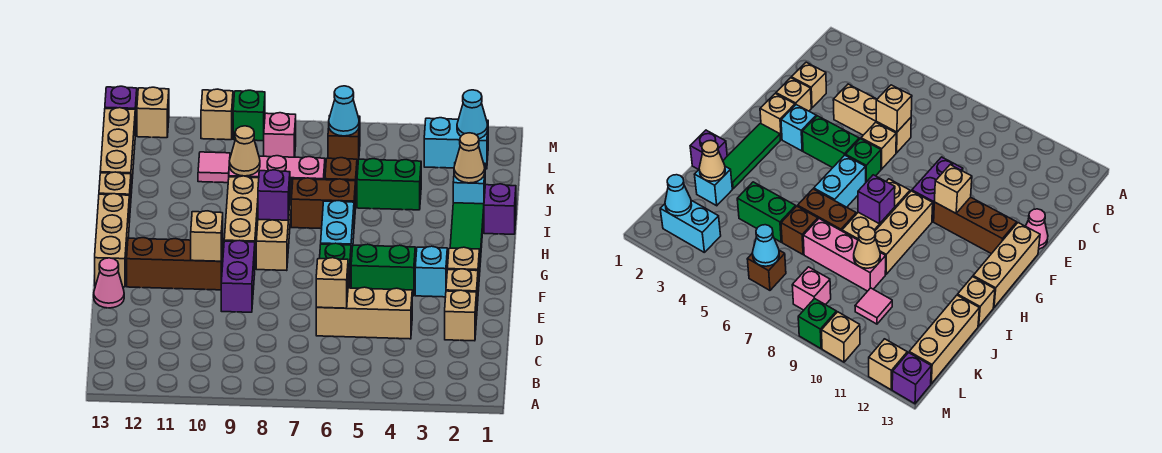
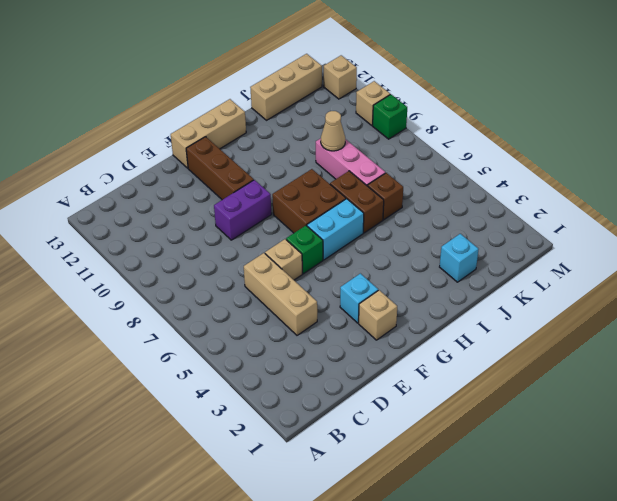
brown 2x2 brick [272,169,346,233] -> tan 1x3 brick [256,179,291,271]
none -> tan 1x1 brick [445,290,476,341]
none -> tan 1x1 brick [446,269,478,319]
none -> pink 1x1 cone [94,258,124,308]
none -> green 1x2 brick [351,244,415,296]

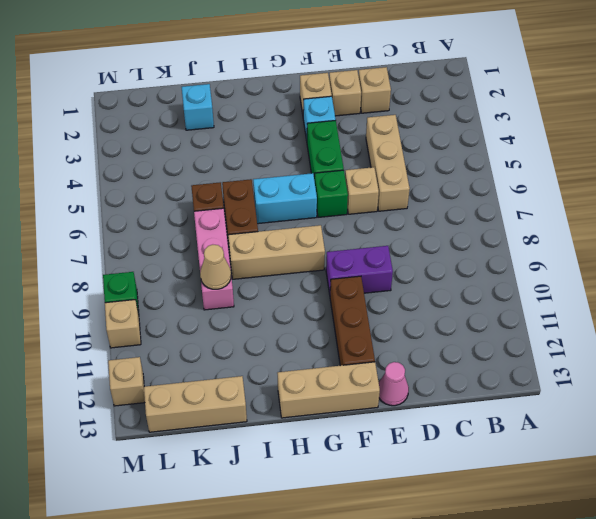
none -> green 1x3 tile [450,203,484,276]
none -> tan 1x3 brick [224,176,259,261]
none -> purple 1x1 brick [484,184,516,234]
none -> tan 1x1 brick [99,172,131,222]

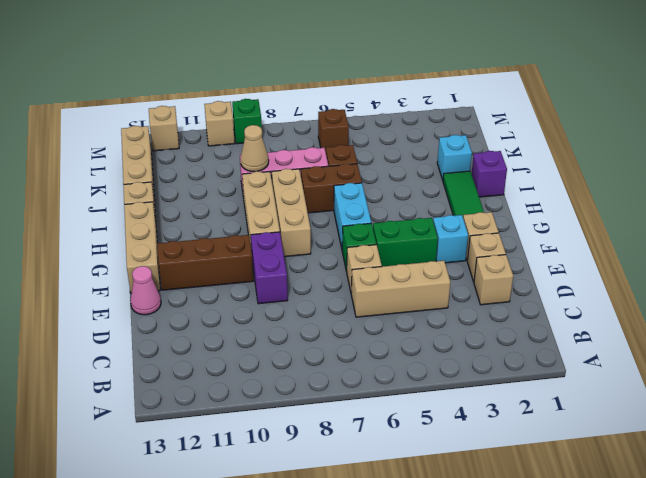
none -> green 1x2 brick [357,159,421,210]
none -> pink 1x1 tile [198,152,230,183]
none -> cyan 1x2 brick [424,118,488,169]
none -> pink 1x1 brick [264,113,296,157]

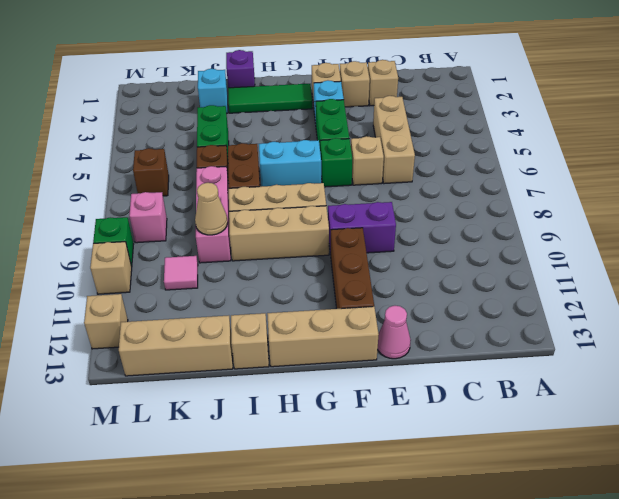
none -> cyan 1x2 brick [424,118,488,169]
none -> purple 1x1 brick [105,86,137,135]
none -> tan 1x1 brick [316,258,348,308]
none -> tan 1x1 brick [191,211,223,261]

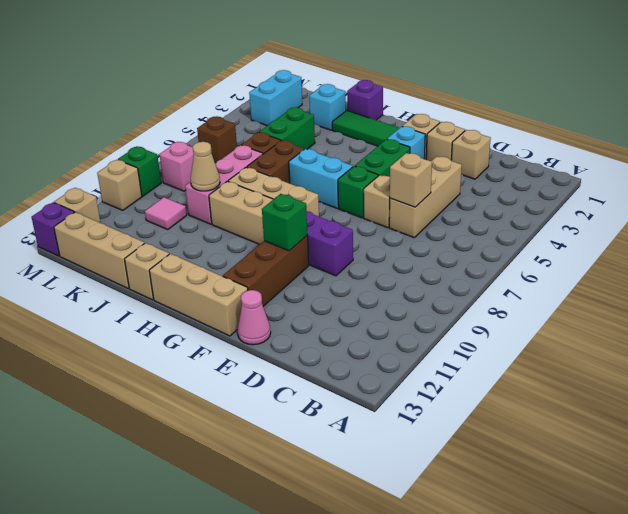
green 1x1 brick [262,194,308,251] -> tan 1x1 brick [191,211,223,261]
none -> purple 1x1 brick [258,170,290,220]
none -> tan 1x1 cone [454,133,485,183]
none -> cyan 1x1 cone [457,90,488,139]
none -> cyan 1x1 cone [329,86,359,136]

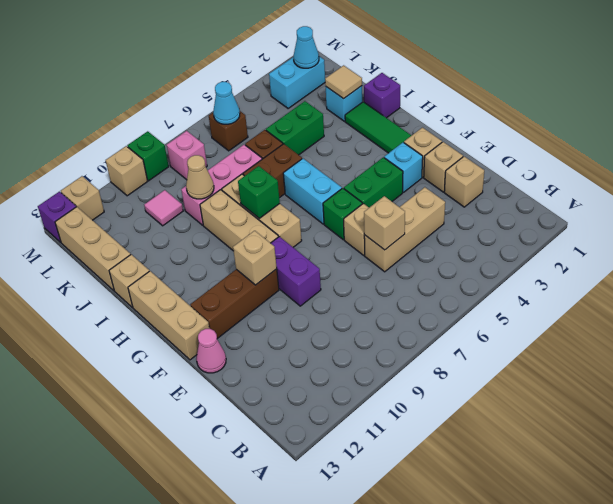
green 1x1 brick [238,166,280,218] -> purple 1x1 brick [258,170,290,220]
tan 1x1 tile [325,65,362,99] -> tan 1x1 cone [454,133,485,183]

